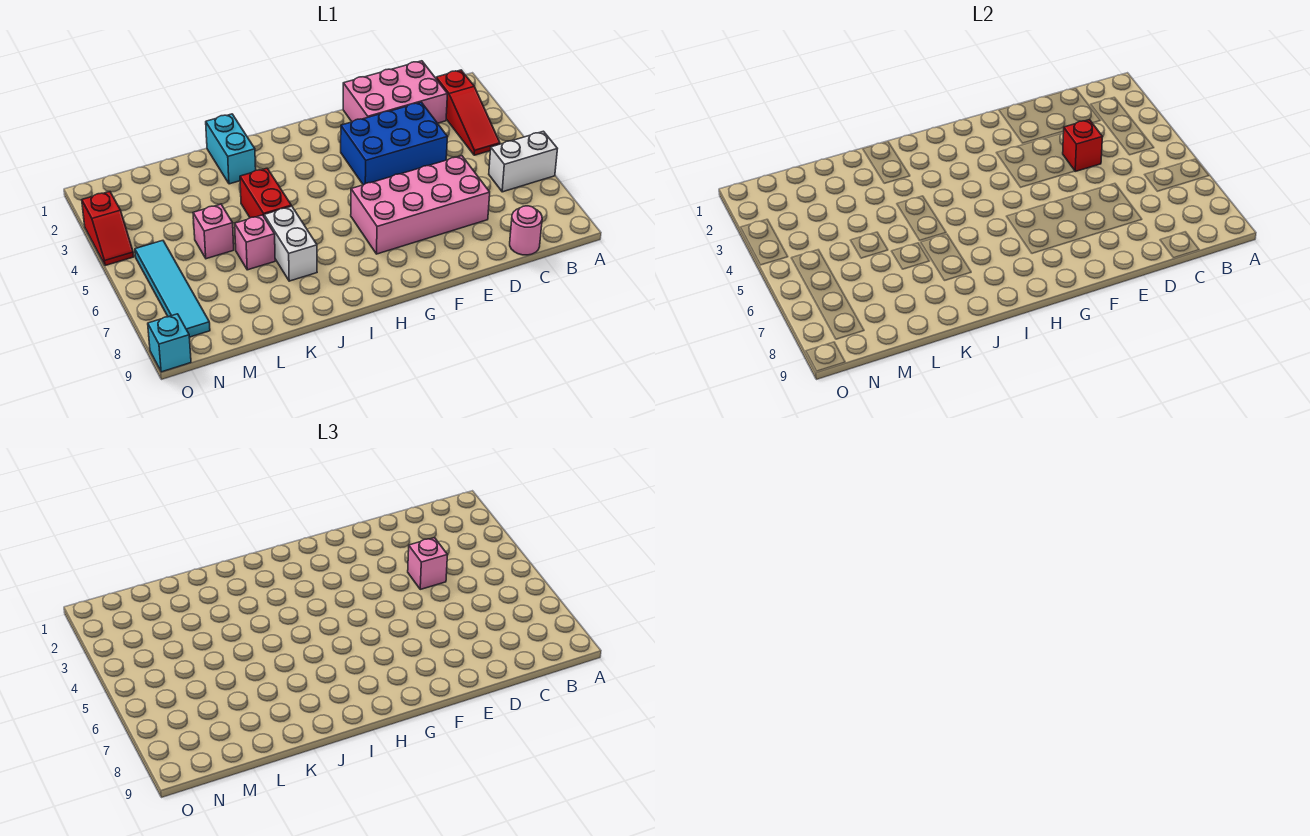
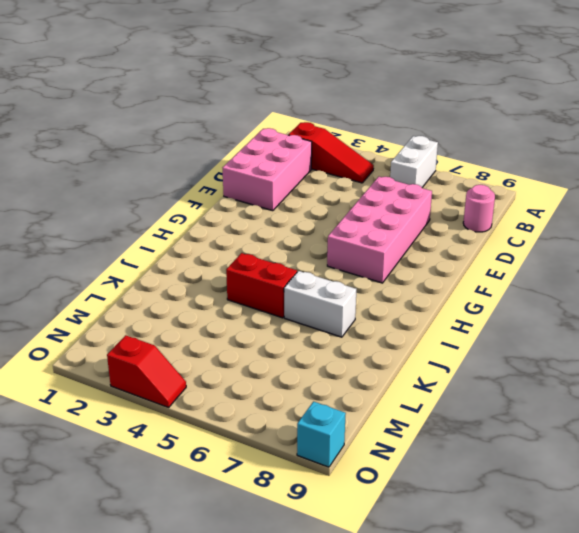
none -> blue 2x3 brick [341,102,447,185]
none -> cyan 1x2 brick [206,114,256,184]
none -> pink 1x1 brick [235,215,275,270]

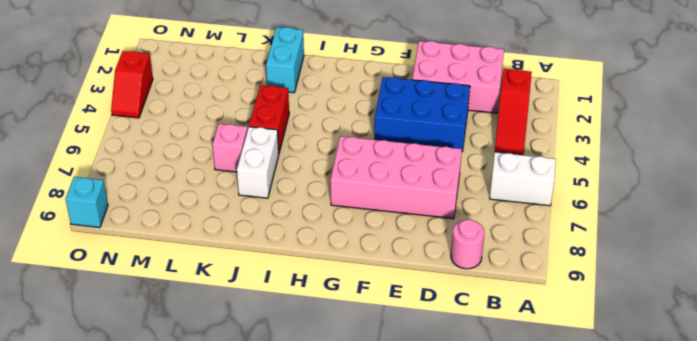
none -> pink 1x1 brick [193,204,234,259]
none -> cyan 1x4 tile [135,241,210,337]
none -> red 1x1 brick [1063,120,1102,171]

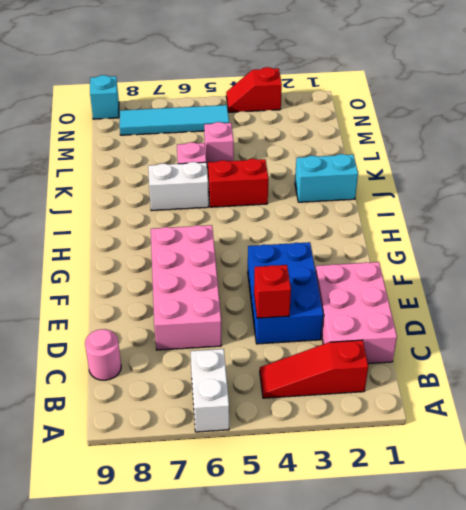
none -> pink 1x1 brick [408,538,447,589]

